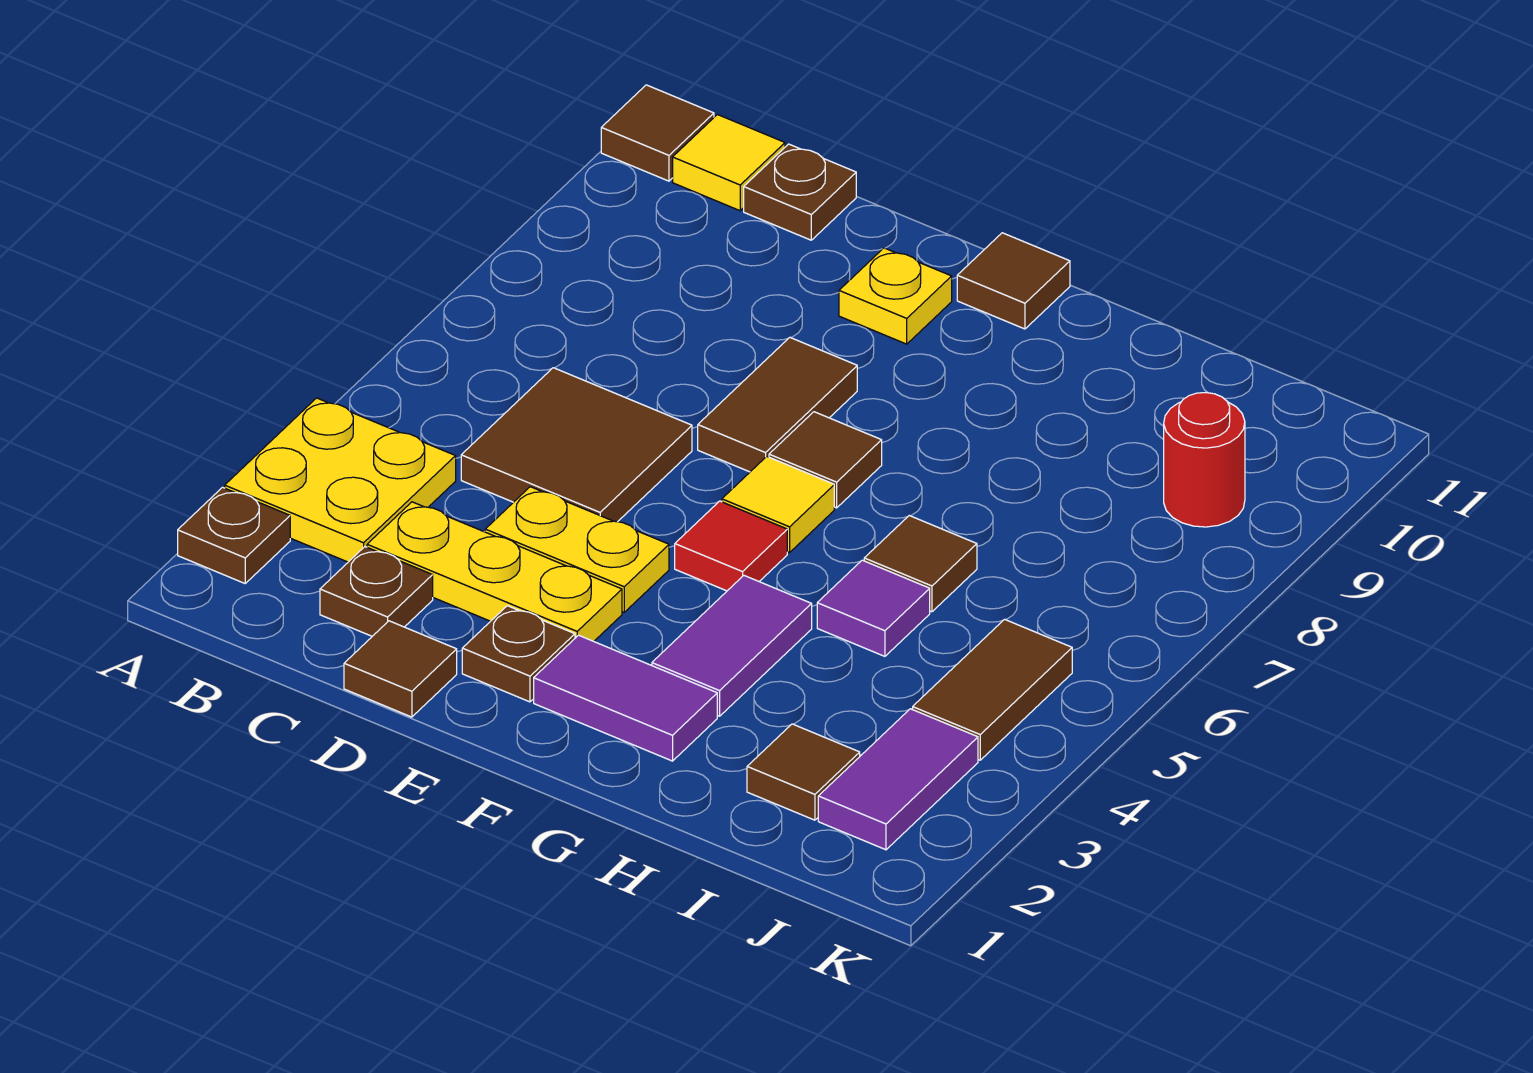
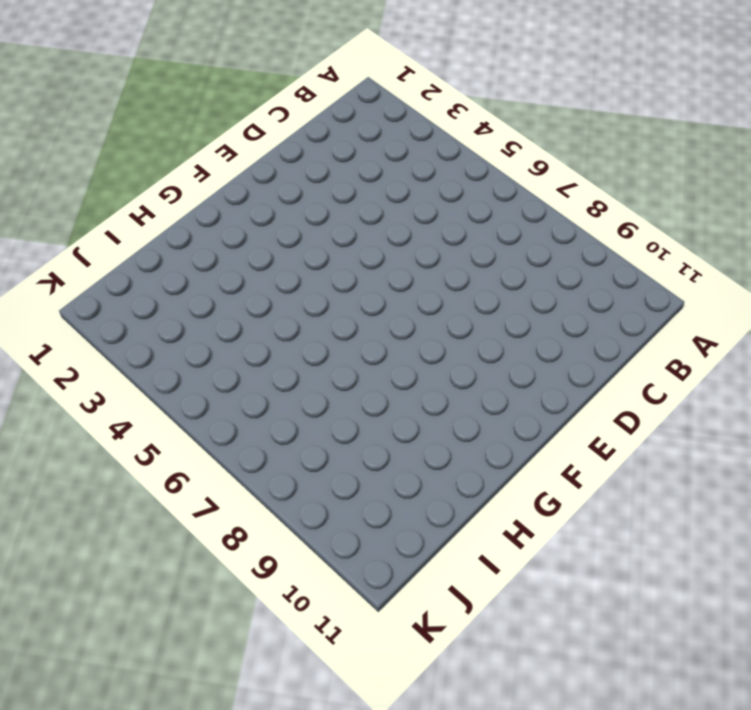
none -> brown 1x1 plate [178,487,290,583]
none -> yellow 2x2 plate [225,398,456,562]
none -> brown 1x1 tile [601,85,714,181]

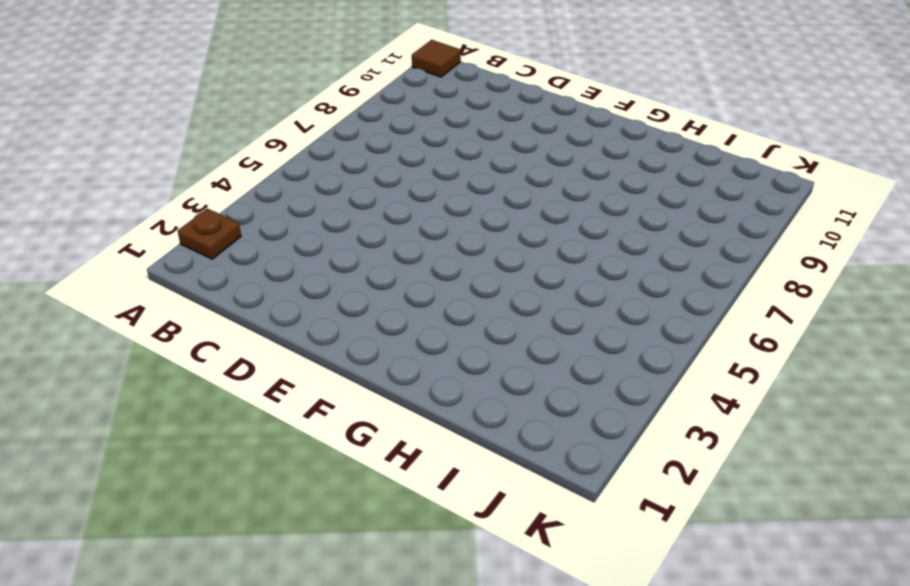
none -> yellow 2x2 plate [225,398,456,562]
none -> yellow 1x1 tile [673,115,785,211]
none -> brown 1x1 plate [320,547,433,636]

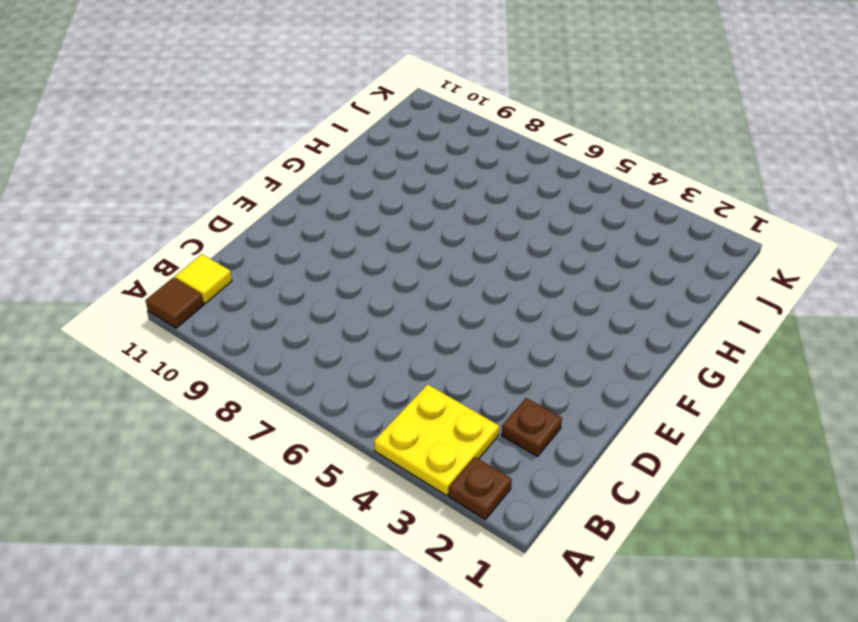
none -> yellow 1x3 plate [367,502,622,641]
none -> brown 2x2 tile [461,368,692,522]
none -> brown 1x1 plate [744,144,856,240]

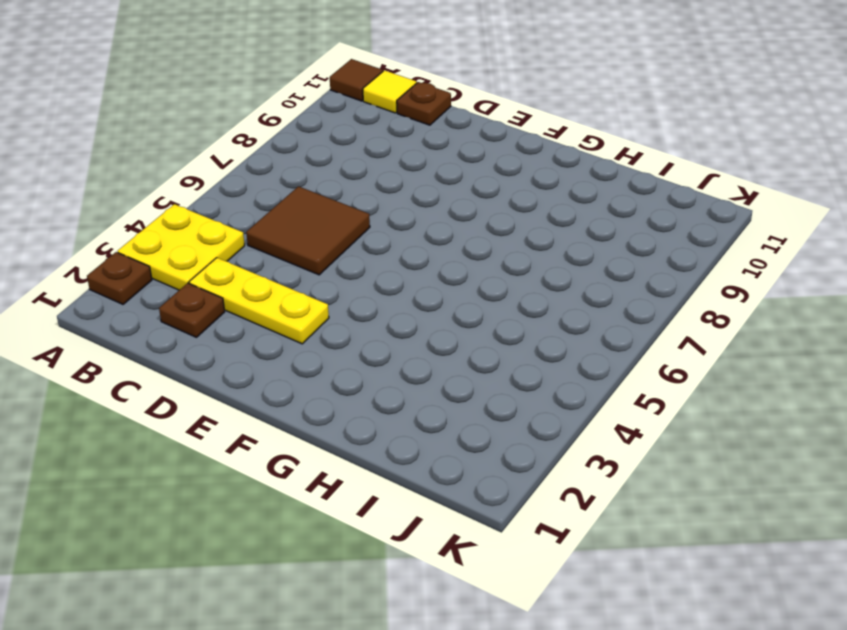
none -> brown 1x1 tile [344,621,457,717]
none -> yellow 1x2 plate [485,487,669,612]
none -> brown 1x1 plate [462,606,575,702]

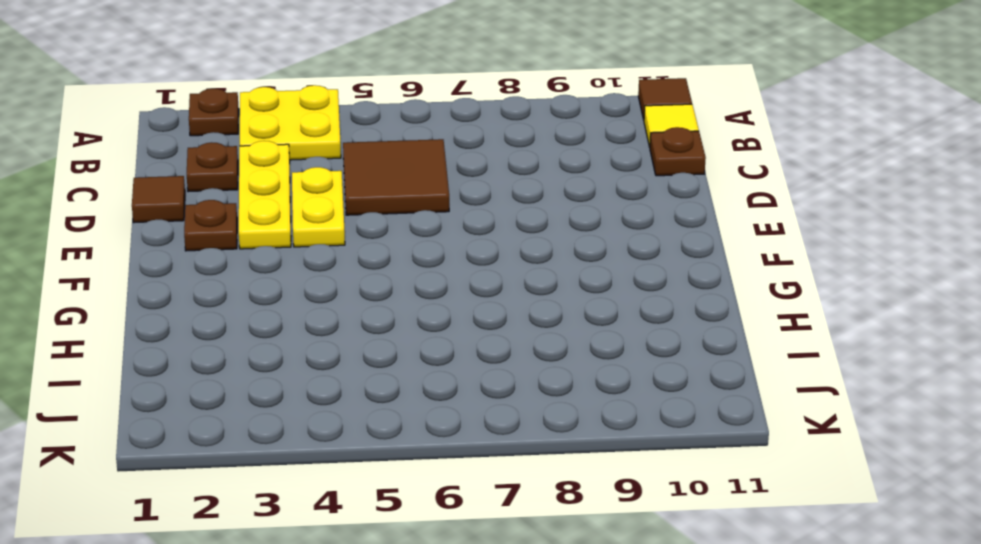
none -> brown 1x2 tile [698,337,857,472]
none -> yellow 1x1 plate [839,248,952,344]
none -> purple 1x2 tile [534,635,717,761]

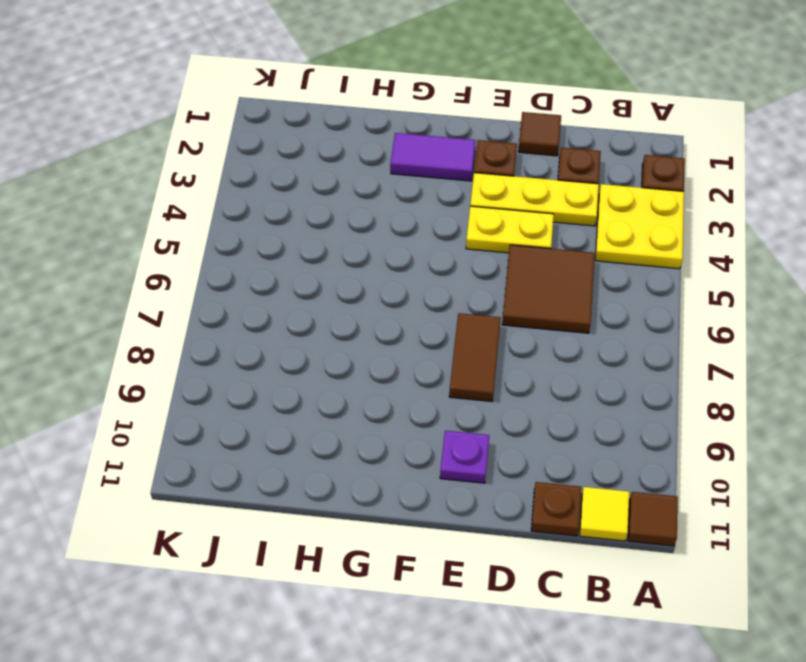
purple 1x1 plate [440,431,489,483] -> yellow 1x1 plate [839,248,952,344]
none -> red 1x1 tile [675,501,787,591]
none -> yellow 1x1 tile [722,456,834,553]
none -> brown 1x1 tile [769,412,882,508]

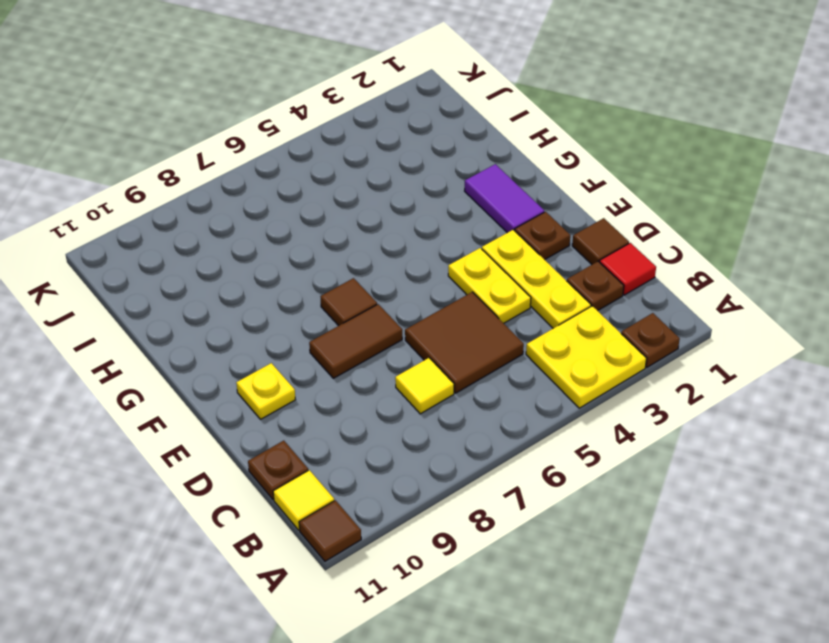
red 1x1 tile [600,243,656,295] -> red 1x1 tile moved to [675,501,787,591]
yellow 1x1 tile [395,358,454,414] -> yellow 1x1 tile moved to [722,456,834,553]
none -> brown 1x1 tile [957,233,1070,329]
none -> purple 1x2 tile [652,576,812,716]
none -> purple 1x1 tile [817,560,930,656]

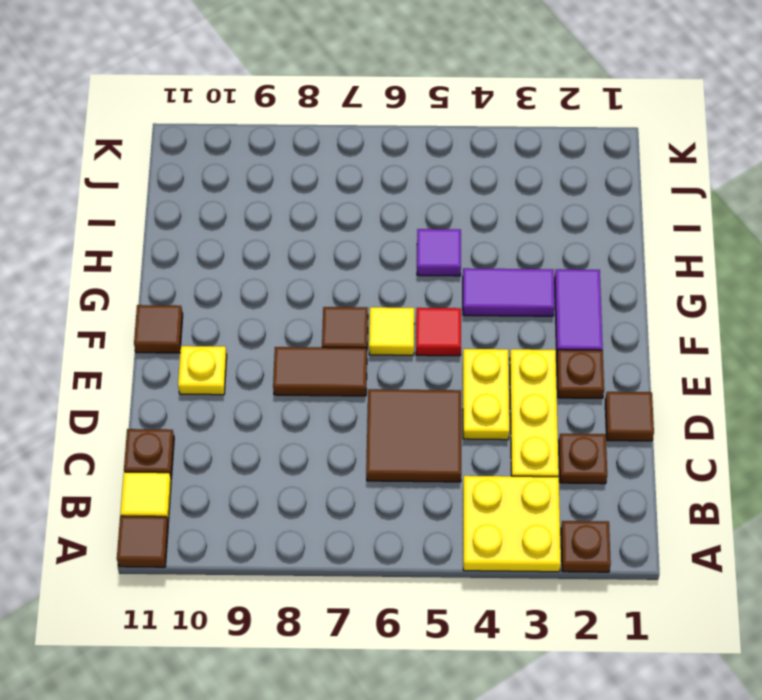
none -> brown 1x1 tile [864,516,977,612]
none -> brown 1x1 tile [747,724,860,820]
none -> purple 1x2 tile [818,709,978,850]

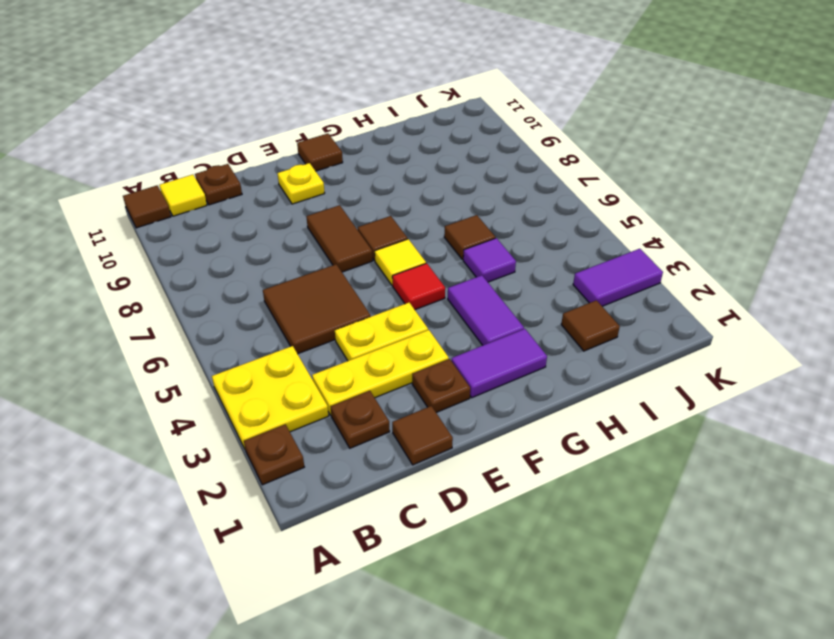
purple 1x2 tile [573,249,663,306] -> purple 1x2 tile turned to [818,709,978,850]
none -> brown 1x2 tile [913,619,1072,760]
none -> red 1x1 round brick [1164,393,1245,527]

